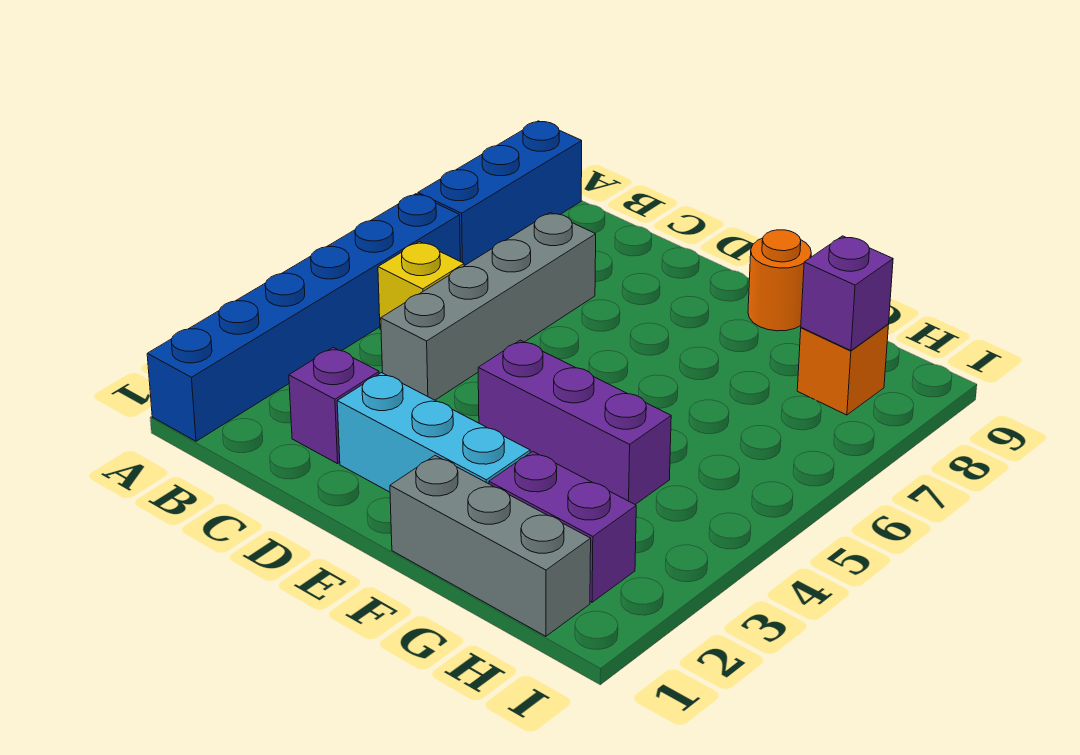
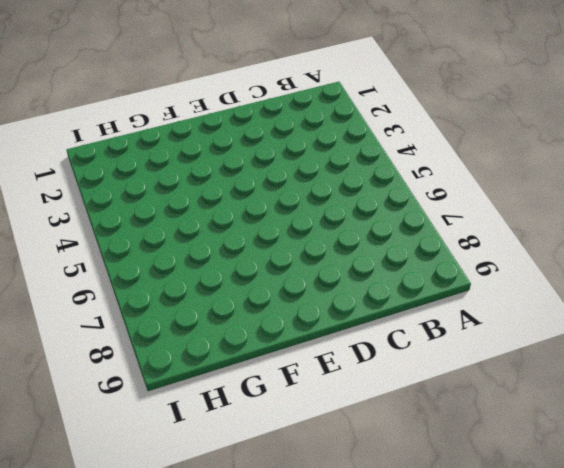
none -> blue 1x6 brick [147,194,460,441]
none -> blue 1x3 brick [418,121,582,266]
none -> yellow 1x1 brick [378,242,464,330]

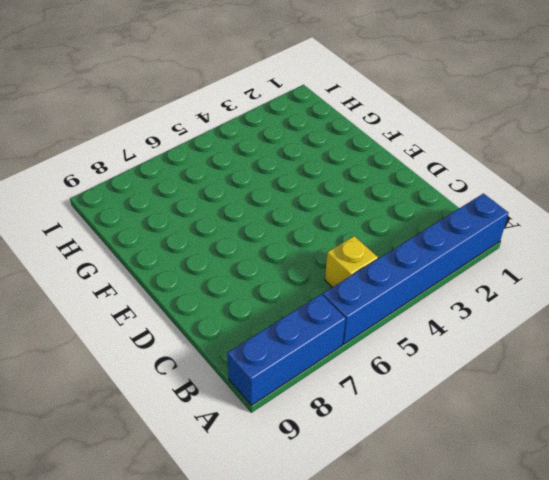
none -> purple 1x1 brick [289,348,379,464]
none -> grey 1x4 brick [381,213,596,400]
none -> cyan 1x3 brick [337,373,530,492]

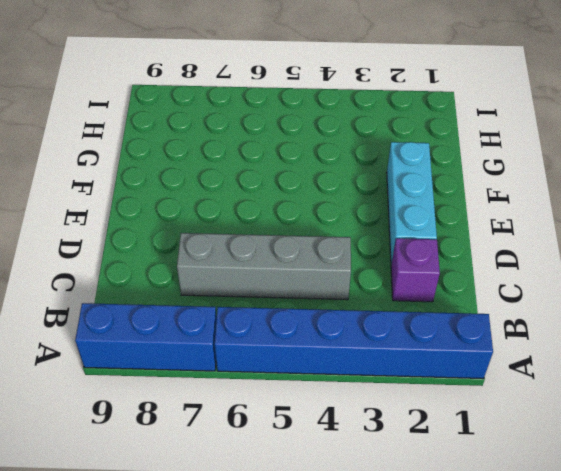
none -> yellow 1x1 brick [378,242,464,330]
none -> purple 1x3 brick [478,340,671,504]
none -> grey 1x3 brick [390,456,591,636]

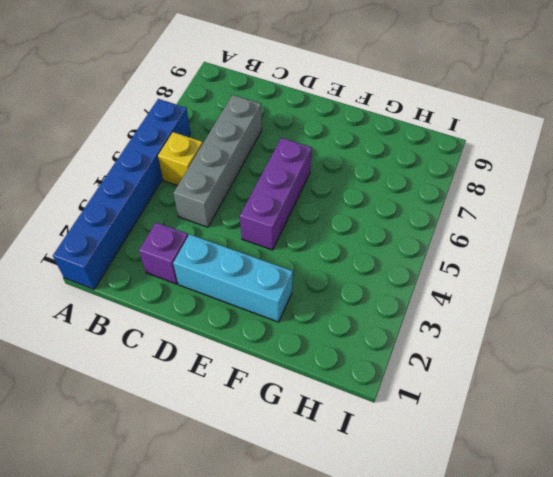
purple 1x3 brick [240,138,312,250] -> purple 1x3 brick turned to [478,340,671,504]
none -> blue 1x3 brick [418,121,582,266]
none -> grey 1x3 brick [390,456,591,636]
none -> orange 1x1 round brick [748,230,811,331]

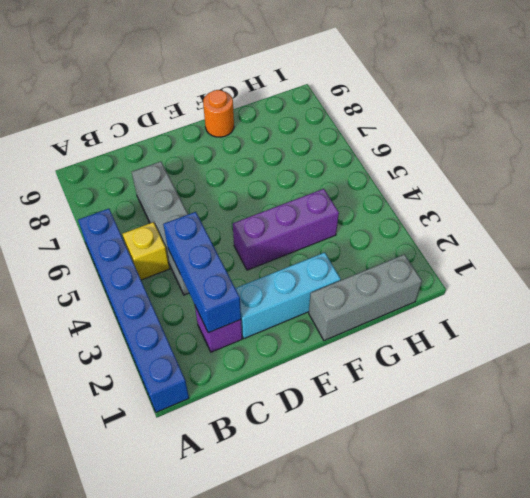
blue 1x3 brick [163,212,241,333] -> blue 1x3 brick moved to [418,121,582,266]
none -> purple 1x2 brick [489,451,636,602]
none -> orange 1x1 brick [797,325,888,415]
none -> purple 1x1 brick [801,236,893,351]

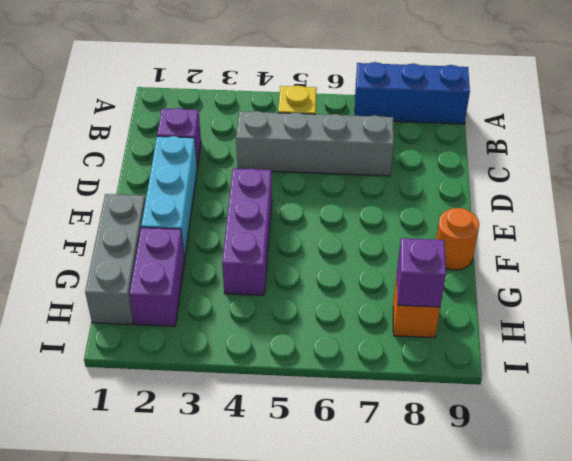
none -> blue 1x6 brick [147,194,460,441]

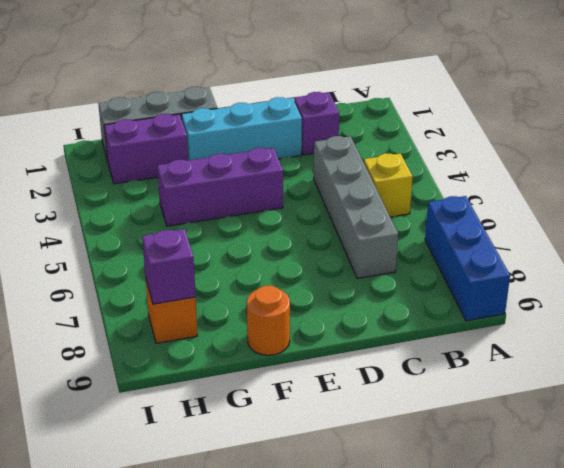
none -> blue 1x6 brick [147,194,460,441]

